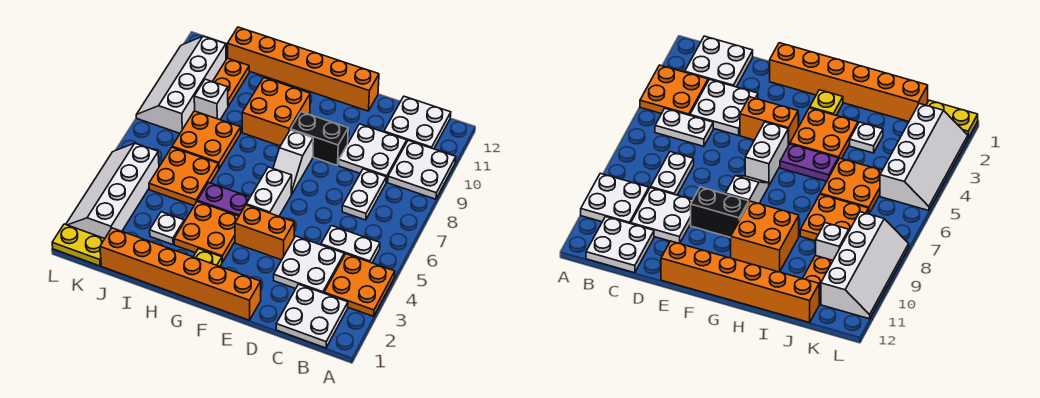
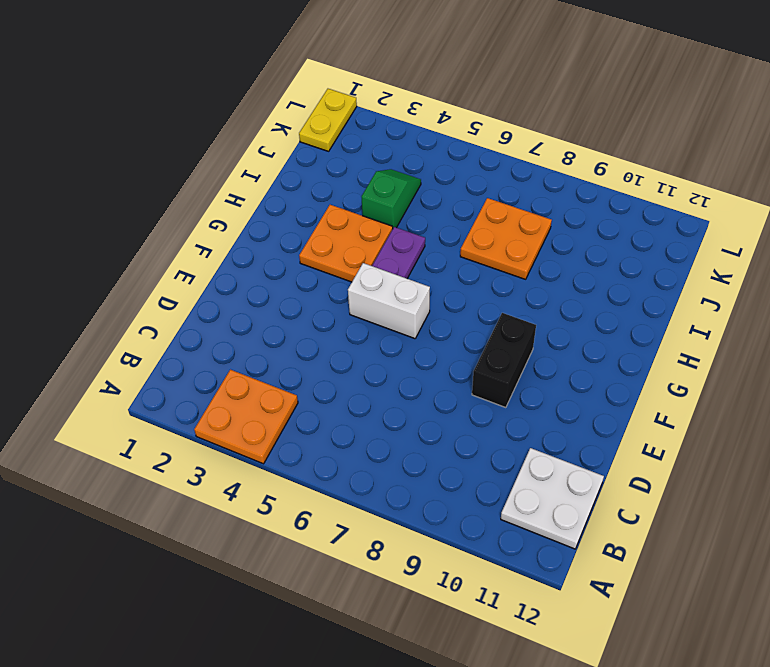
green 1x2 slope [361,169,421,228] -> none
none -> white 2x2 plate [388,140,456,199]
none -> white 2x2 plate [276,284,348,348]
none -> white 1x2 plate [321,226,380,263]

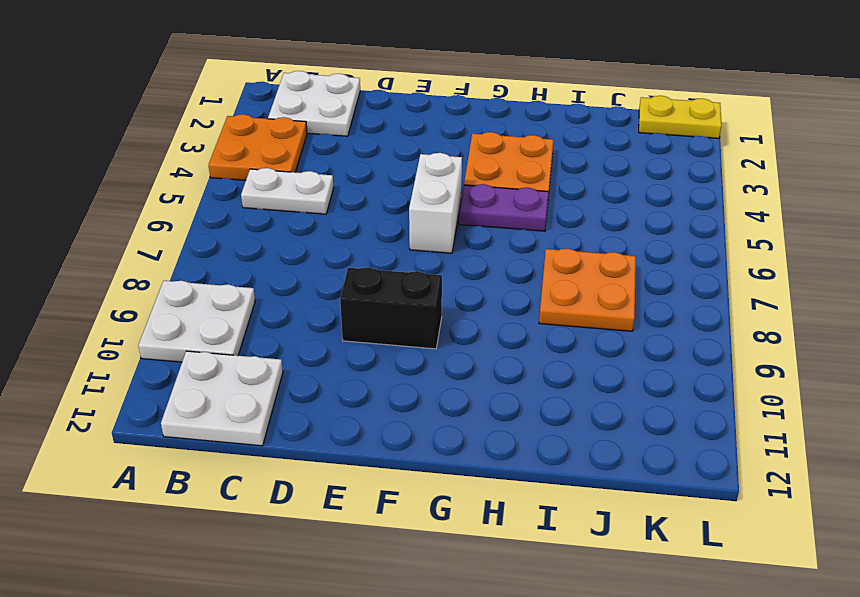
none -> white 2x2 plate [274,236,344,293]
none -> white 1x2 plate [342,169,386,220]
none -> white 2x2 plate [339,124,407,182]

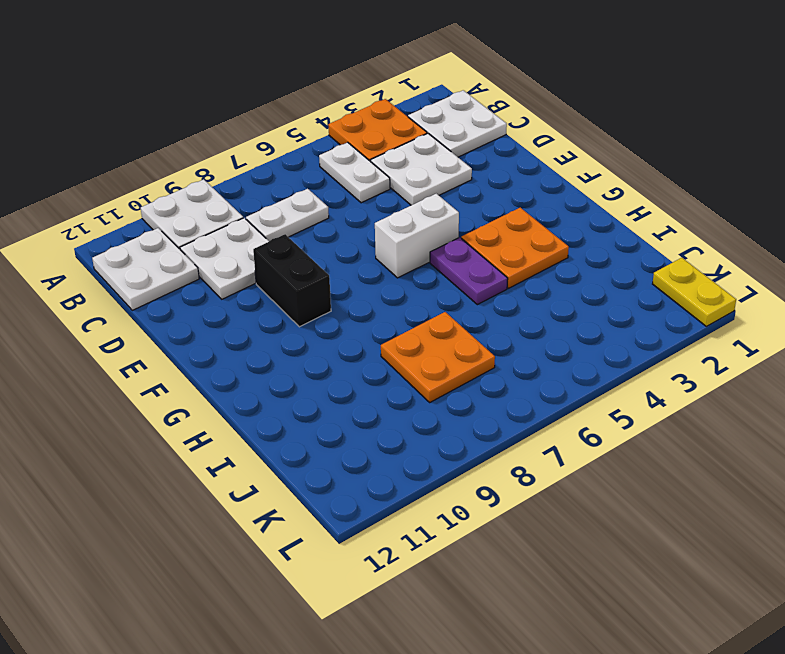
none -> orange 1x6 brick [100,228,261,320]
none -> orange 1x2 brick [235,205,294,260]
none -> orange 1x6 brick [227,27,379,111]

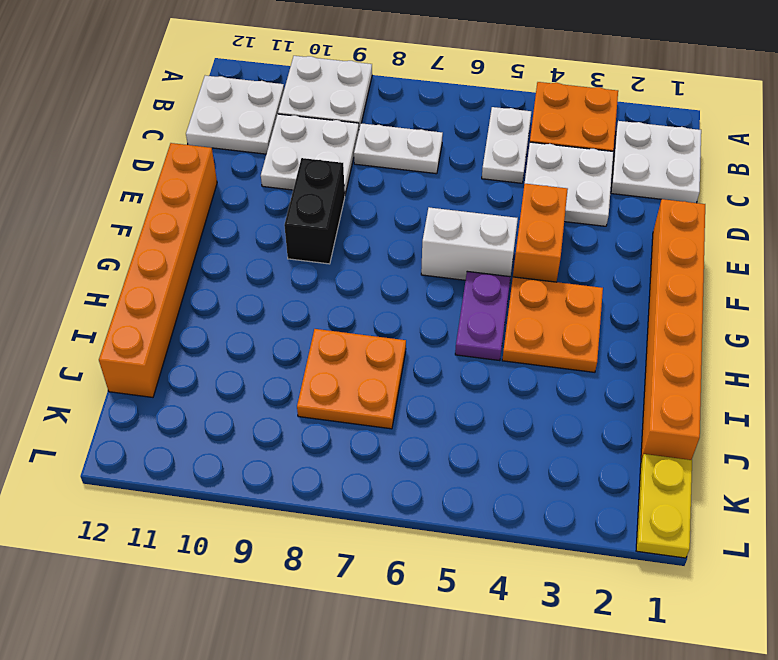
none -> white 1x2 slope [273,130,313,194]
none -> yellow 1x1 plate [193,249,222,266]
none -> orange 2x2 brick [242,78,310,146]

